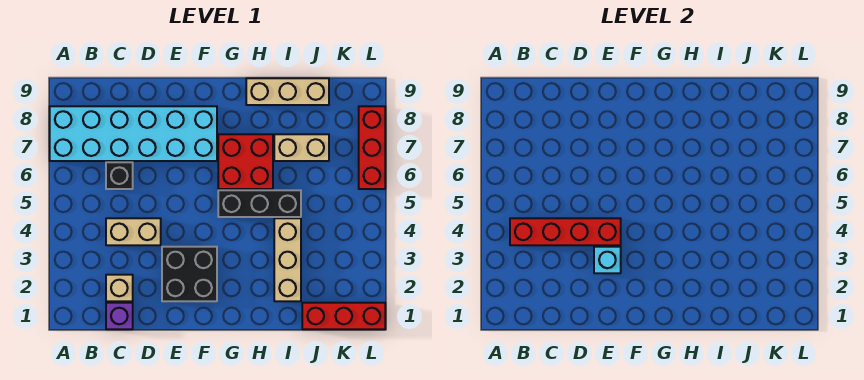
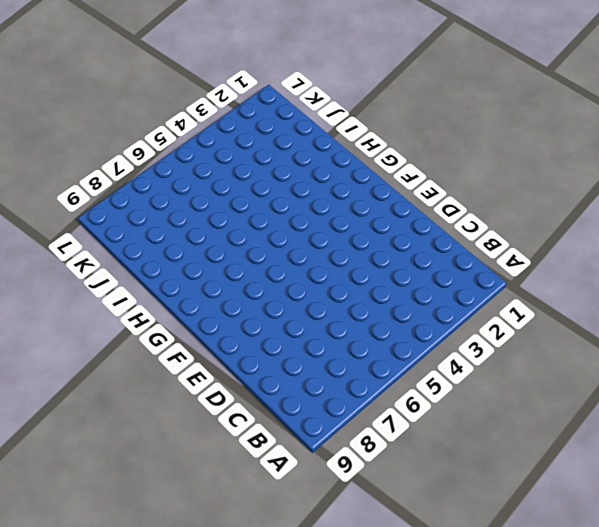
none -> cyan 2x6 brick [50,106,217,161]
none -> purple 1x1 brick [106,303,133,329]
none -> tan 1x1 brick [106,275,133,301]

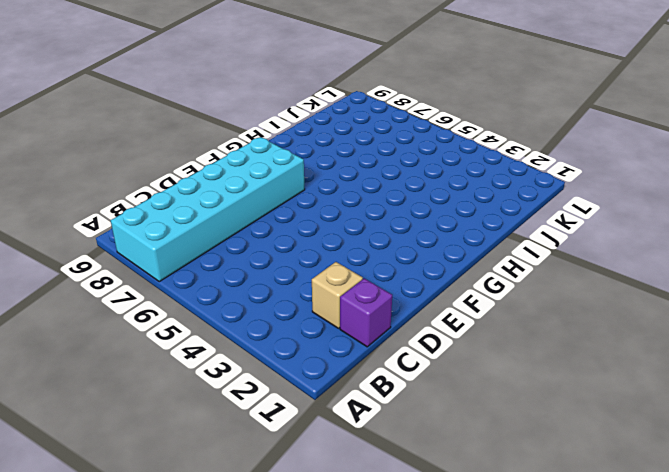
none -> tan 1x2 brick [106,218,161,245]
none -> black 1x1 brick [106,162,133,189]
none -> black 2x2 brick [162,247,217,301]

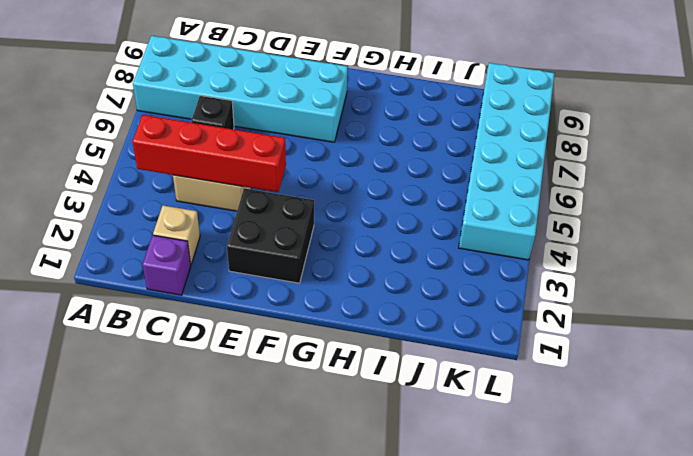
cyan 2x6 brick [459,63,555,260] -> red 1x3 brick [359,106,385,189]
none -> black 1x3 brick [218,190,301,217]
none -> red 2x2 brick [218,134,273,189]
none -> tan 1x3 brick [246,78,329,105]

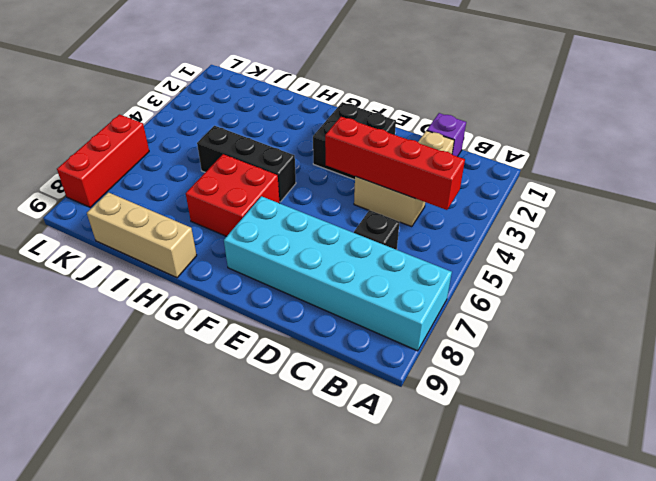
none -> tan 1x3 brick [274,218,301,301]
none -> tan 1x2 brick [274,134,329,161]
none -> red 1x3 brick [302,303,385,329]

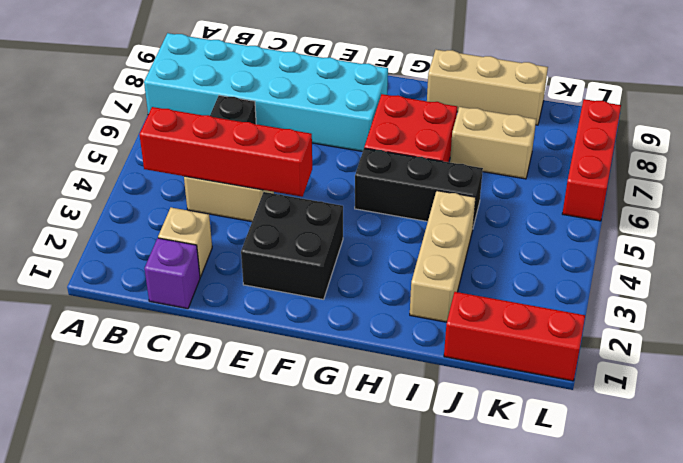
none -> cyan 1x1 brick [594,247,621,273]

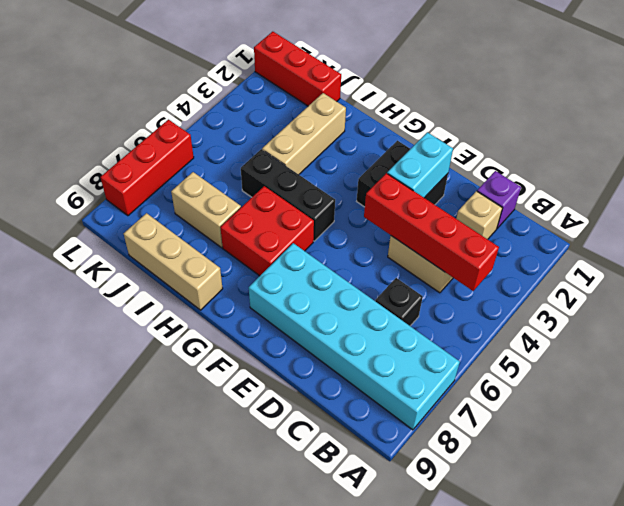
cyan 1x2 brick [387,132,453,198] -> cyan 1x1 brick [594,247,621,273]

